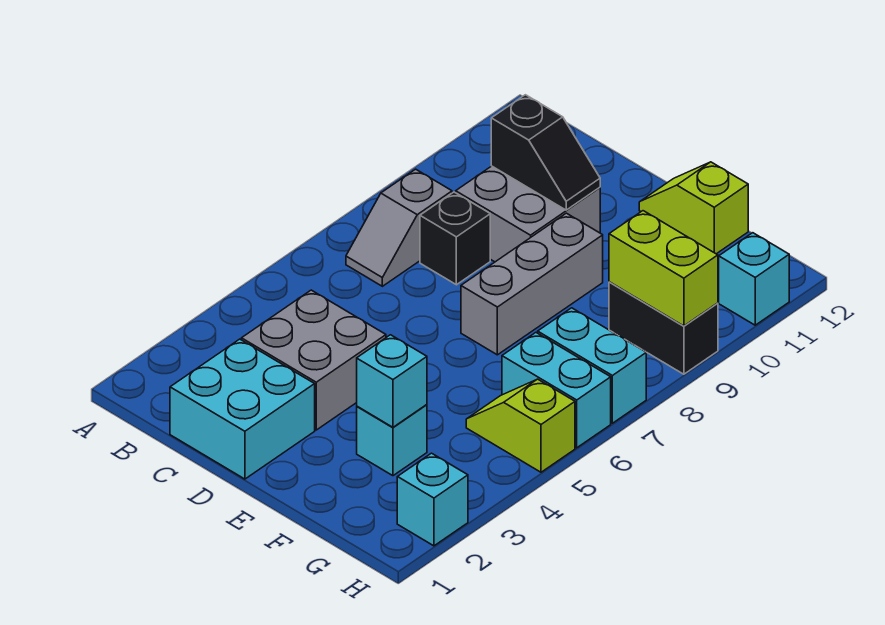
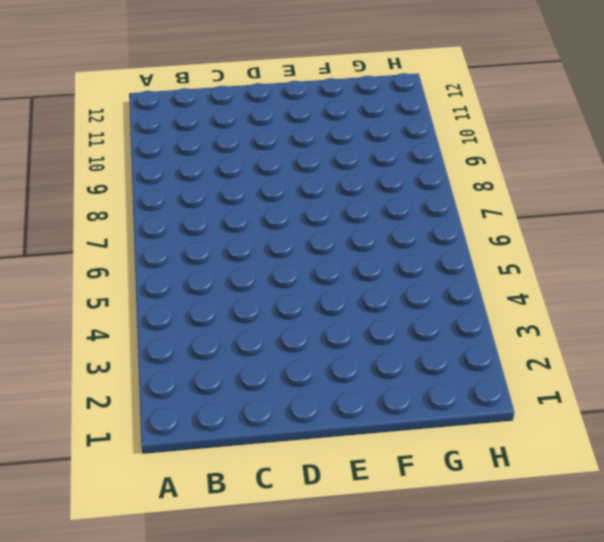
none -> grey 1x2 slope [346,169,452,286]
none -> cyan 2x2 brick [170,339,315,479]
none -> grey 2x2 brick [241,290,386,430]

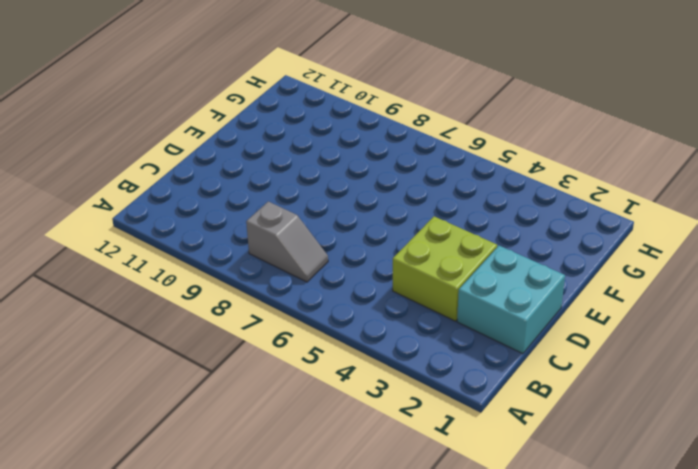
lime 2x2 brick [393,217,497,321] -> grey 2x2 brick [241,290,386,430]
none -> black 1x1 brick [420,192,490,285]
none -> grey 2x2 brick [456,166,600,262]
none -> grey 1x3 brick [461,213,603,355]

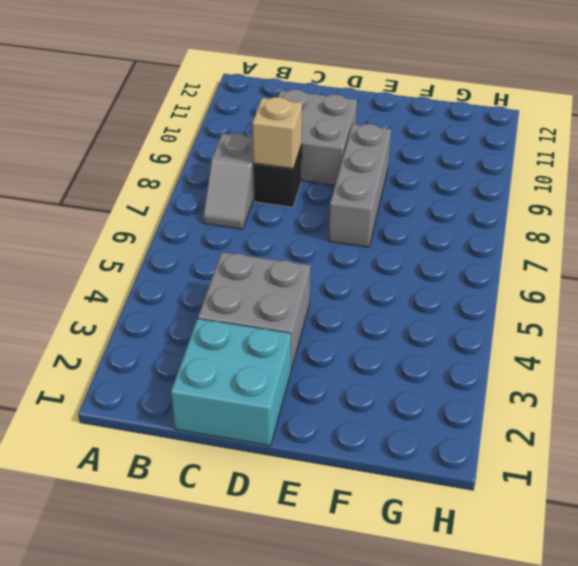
tan 1x1 brick [252,97,302,169] -> none
none -> lime 1x2 slope [639,162,748,254]
none -> cyan 1x1 brick [357,405,427,476]
none -> lime 1x2 slope [466,379,575,472]

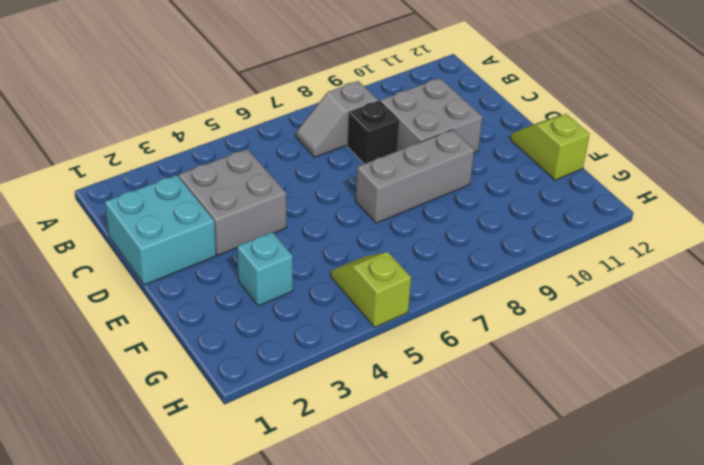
none -> cyan 1x2 brick [502,333,611,448]
none -> cyan 1x2 brick [538,308,646,423]
none -> black 1x2 brick [609,282,718,374]

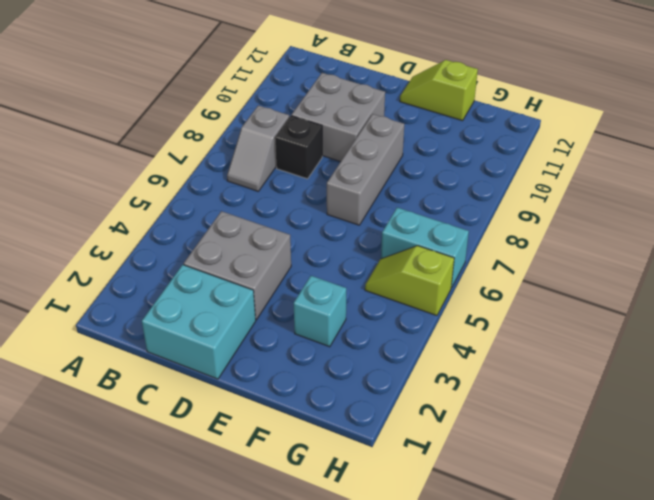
none -> cyan 1x2 brick [538,308,646,423]
none -> black 1x2 brick [609,282,718,374]
none -> cyan 1x1 brick [397,453,468,546]

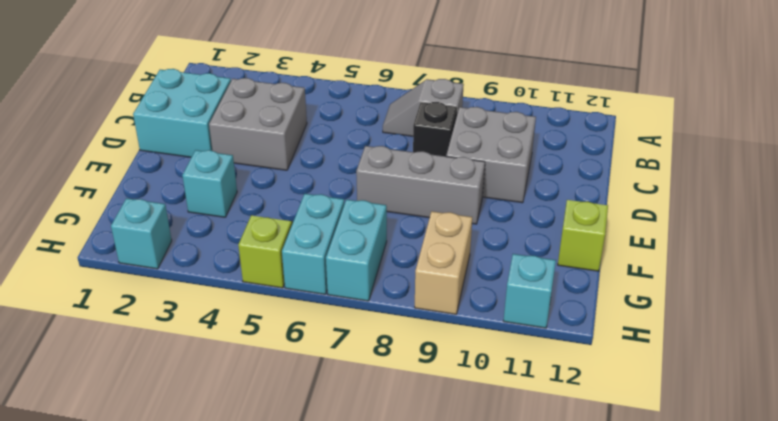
tan 1x2 brick [415,211,472,314] -> black 1x2 brick [609,282,718,374]
none -> black 1x2 slope [491,95,600,210]
none -> cyan 1x1 brick [357,335,427,427]
none -> lime 1x2 brick [609,211,718,326]

